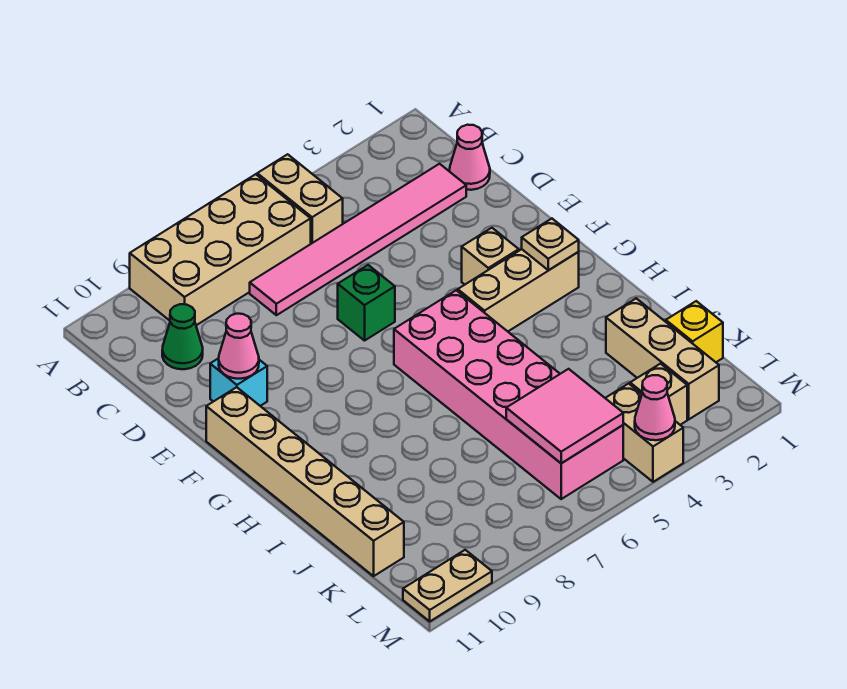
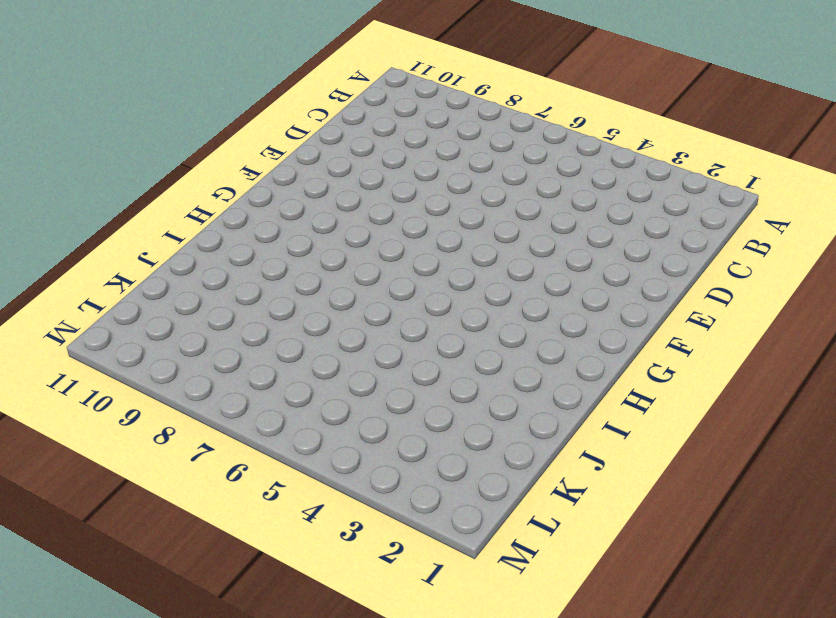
none -> tan 1x2 brick [257,154,343,244]
none -> tan 2x4 brick [130,174,311,325]
none -> pink 1x1 cone [450,125,490,190]

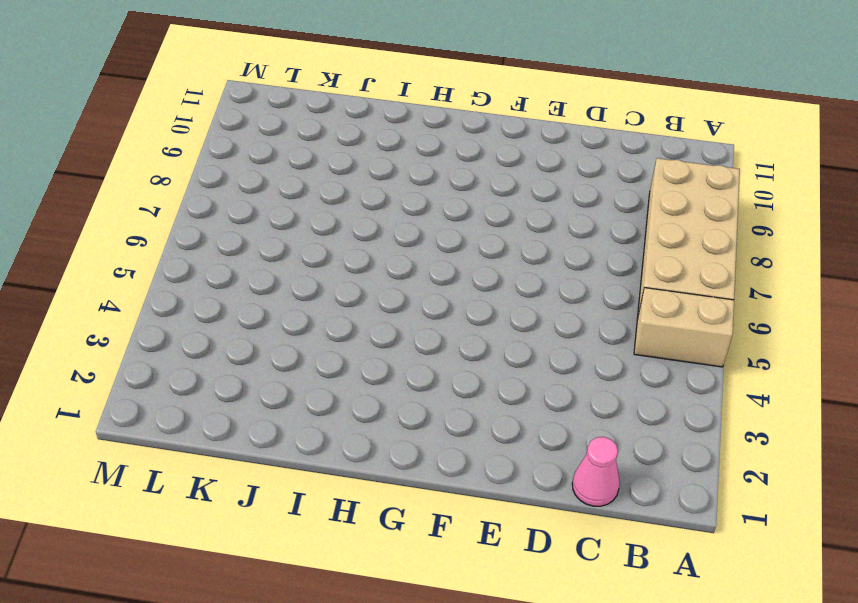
none -> pink 1x6 tile [250,164,466,315]
none -> green 1x1 cone [162,304,203,369]
none -> green 1x1 brick [338,265,395,341]

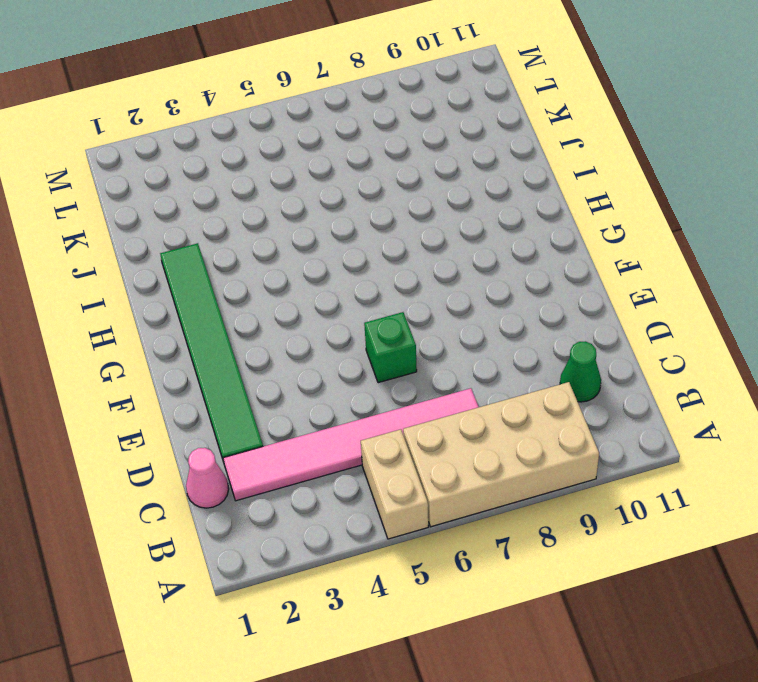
green 1x6 tile [160,243,263,462] -> tan 1x3 brick [458,249,579,331]
none -> cyan 1x1 brick [210,358,267,406]
none -> tan 1x1 brick [462,228,519,284]
none -> tan 1x6 brick [206,387,404,576]

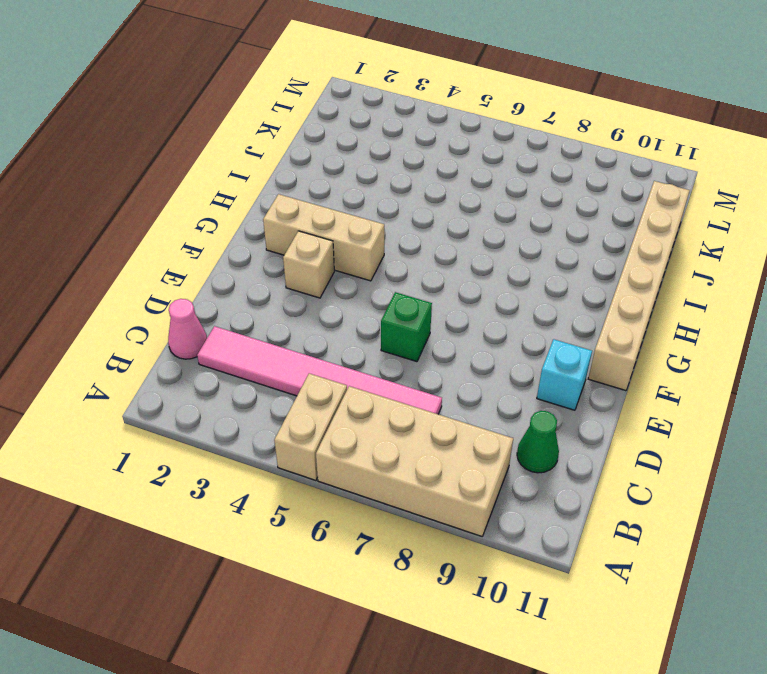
none -> pink 2x6 brick [394,290,623,499]
none -> tan 1x3 brick [606,298,719,419]
none -> yellow 1x1 brick [666,301,723,362]

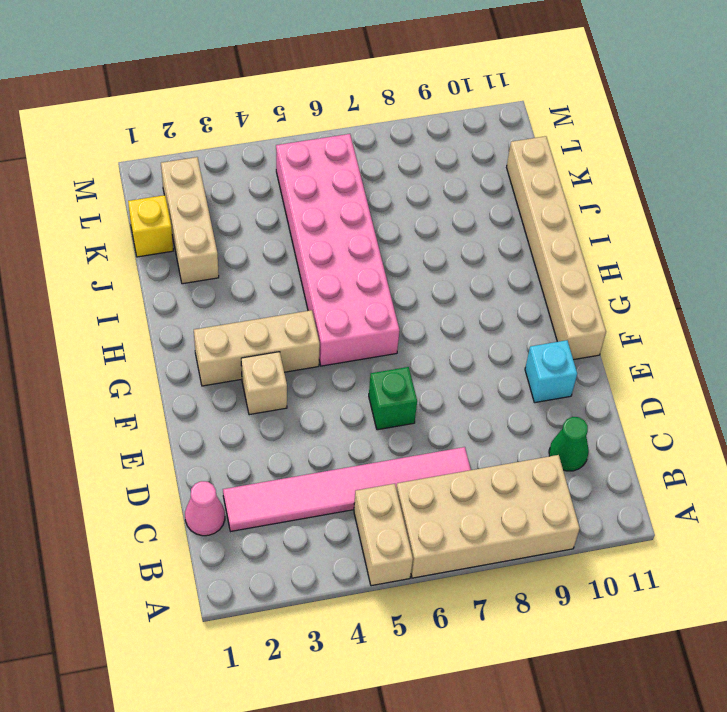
none -> tan 1x1 brick [630,364,687,425]
none -> tan 1x2 brick [606,384,683,482]
none -> tan 1x2 plate [403,550,492,621]

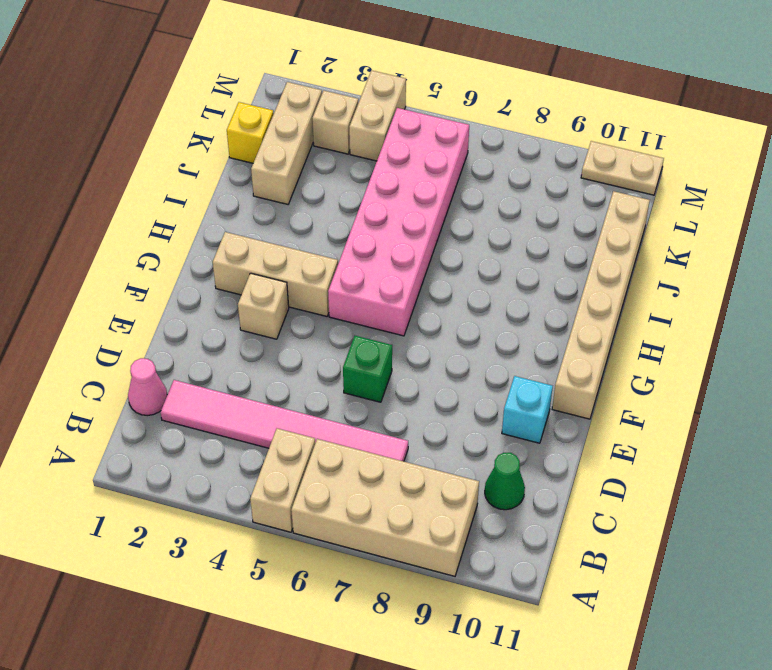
none -> pink 1x1 cone [219,314,259,379]
none -> tan 1x1 plate [522,219,579,270]
none -> pink 2x2 tile [506,369,623,463]

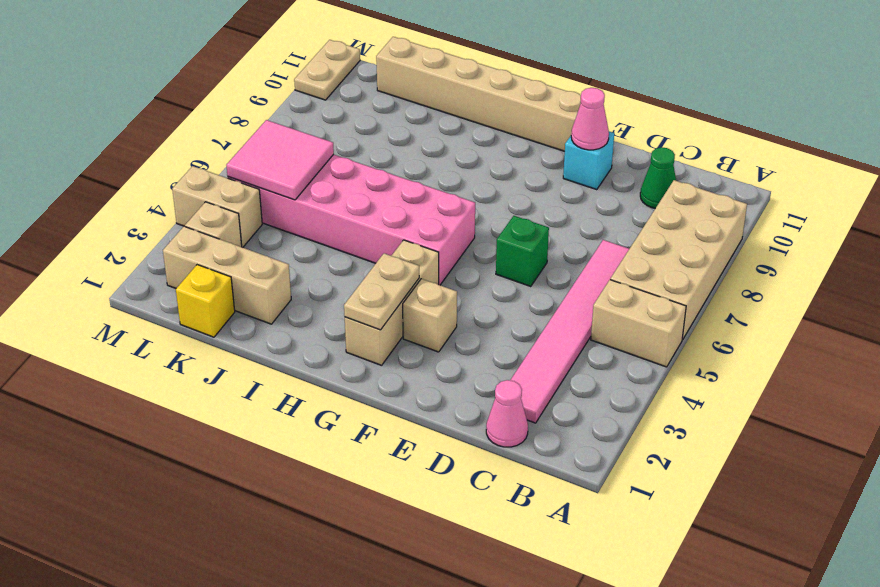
tan 1x2 plate [344,253,419,330] -> tan 1x1 plate [522,219,579,270]
none -> pink 1x1 cone [635,375,675,440]

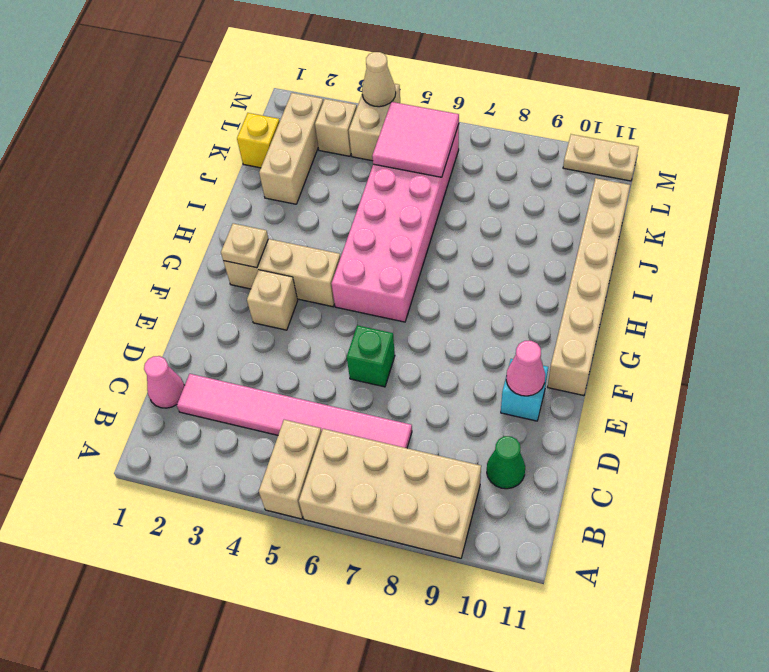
tan 1x1 cone [362,52,396,107] -> pink 1x1 cone [635,375,675,440]

